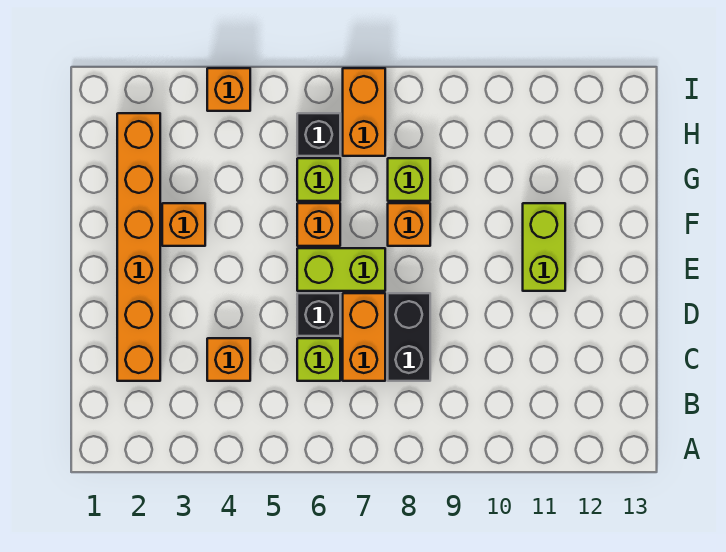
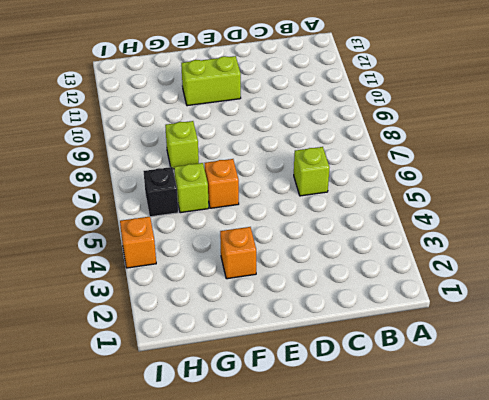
none -> orange 1x6 brick [117,113,160,381]
none -> orange 1x1 brick [207,338,250,381]
none -> orange 1x2 brick [343,293,385,381]

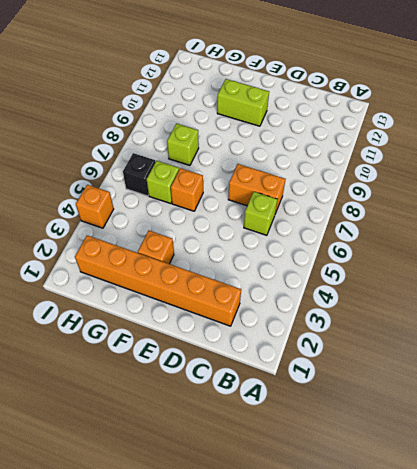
none -> orange 1x1 brick [207,338,250,381]
none -> black 1x2 brick [388,293,430,381]
none -> black 1x1 brick [297,293,340,336]

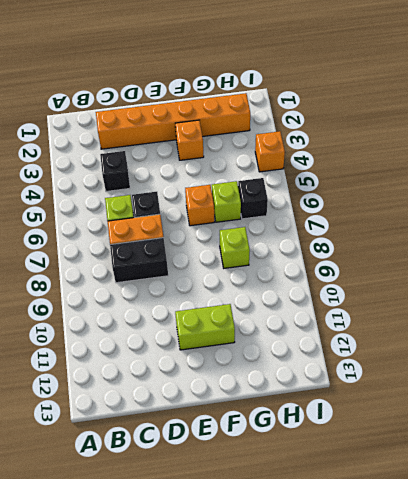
black 1x1 brick [100,151,130,192] -> orange 1x1 brick [207,338,250,381]
none -> lime 1x2 brick [297,248,385,291]
none -> orange 1x1 brick [388,203,430,246]
none -> orange 1x2 brick [343,68,385,156]

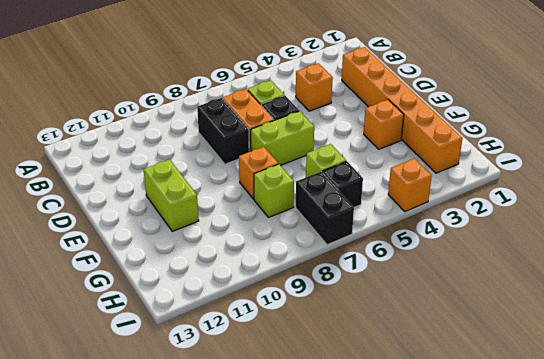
black 1x2 brick [296,172,354,245] -> orange 1x2 brick [343,68,385,156]
none -> orange 1x1 brick [297,203,340,246]

